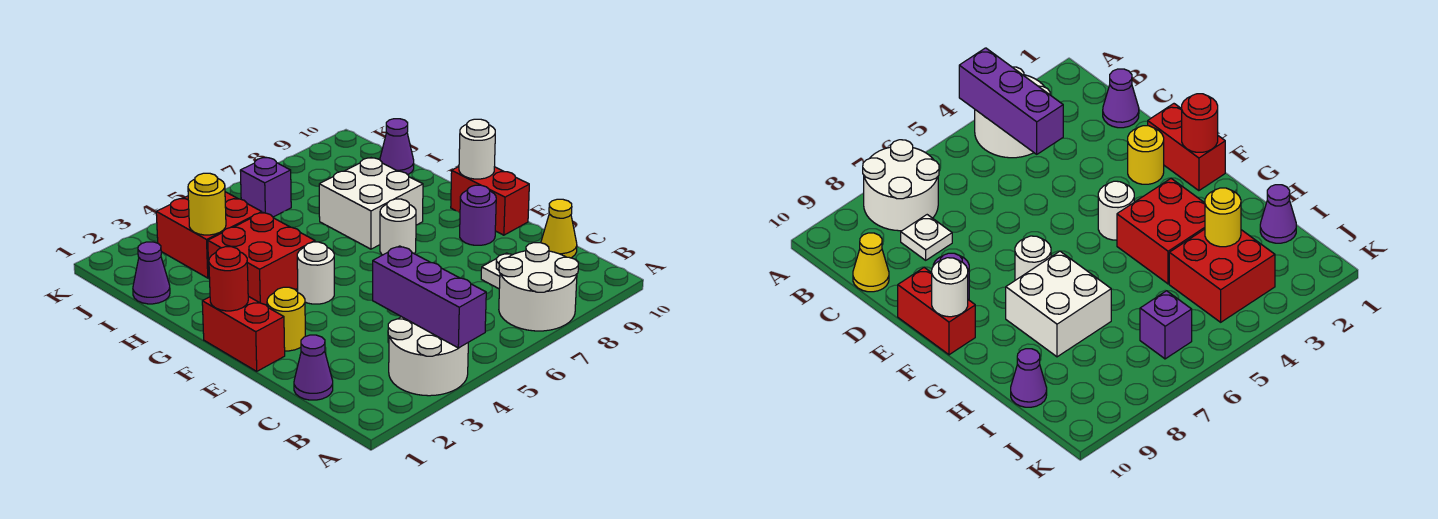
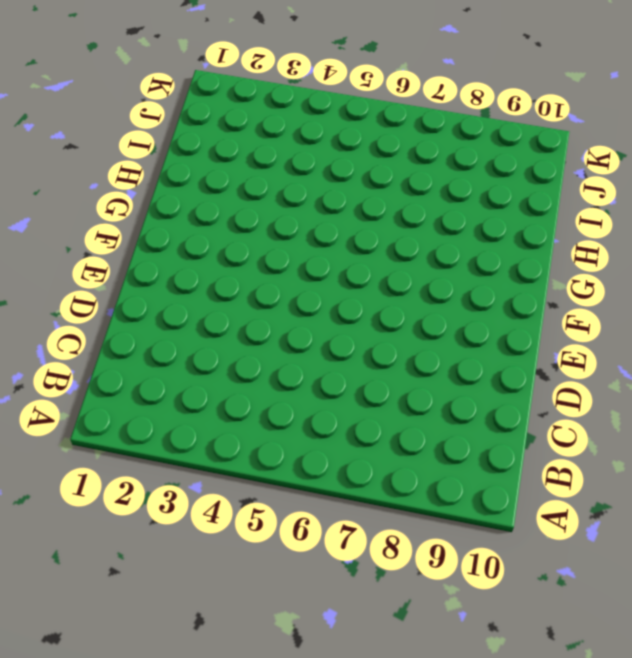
none -> white 2x2 round brick [388,317,468,396]
none -> white 2x2 round brick [499,243,578,331]
none -> purple 1x1 cone [294,335,333,400]

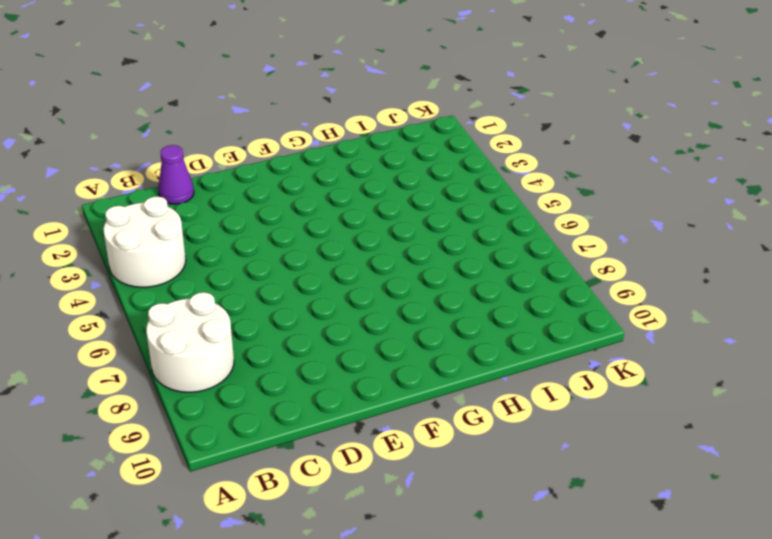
none -> white 1x1 plate [481,253,512,289]
none -> yellow 1x1 cone [541,199,577,258]
none -> red 1x2 brick [202,296,285,371]

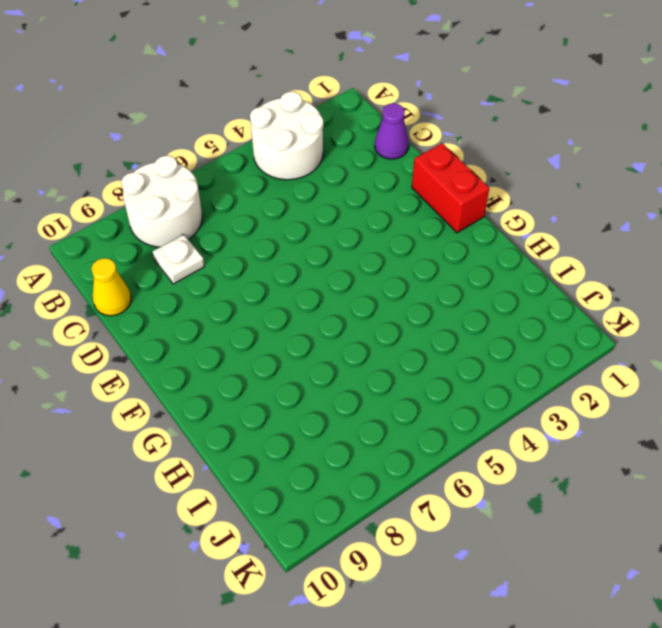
none -> yellow 1x1 round brick [267,287,305,351]
none -> purple 1x1 round brick [460,185,496,245]
none -> red 1x2 brick [451,167,529,235]

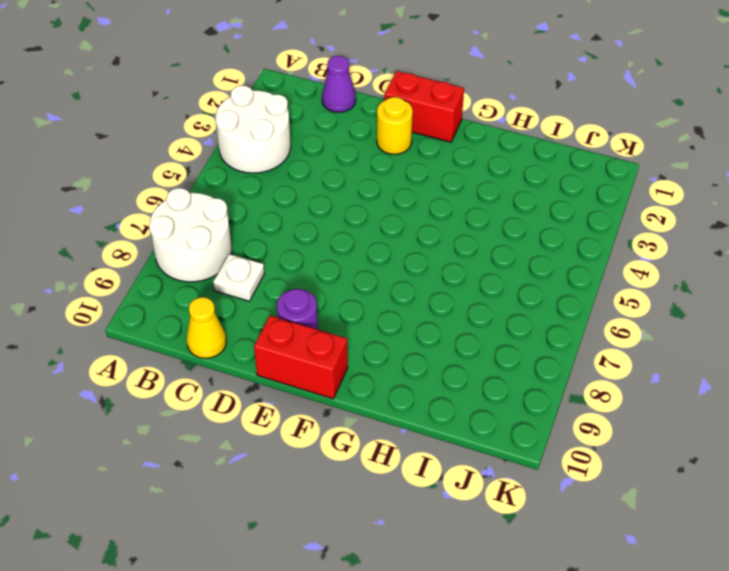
none -> white 1x1 round brick [297,242,334,304]
none -> white 1x1 round brick [380,199,416,255]
none -> red 2x2 brick [208,213,315,305]

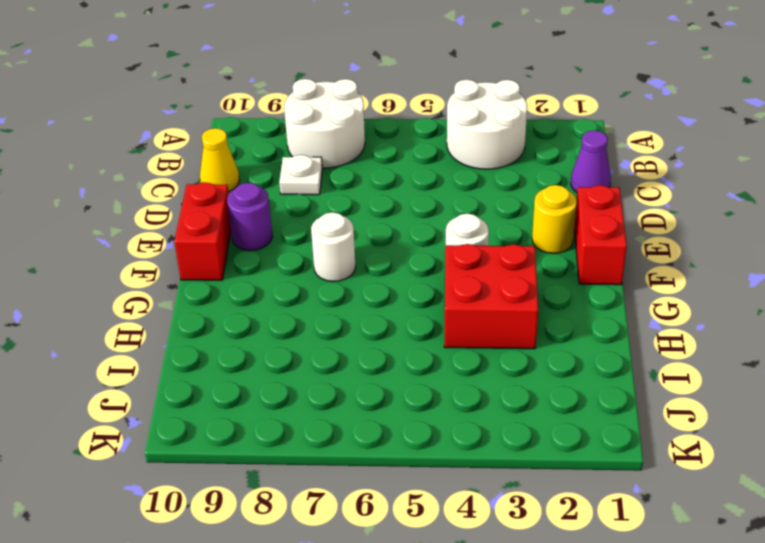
none -> white 2x2 brick [319,158,423,249]
none -> purple 1x1 cone [133,242,170,304]
none -> red 2x2 brick [156,192,262,278]

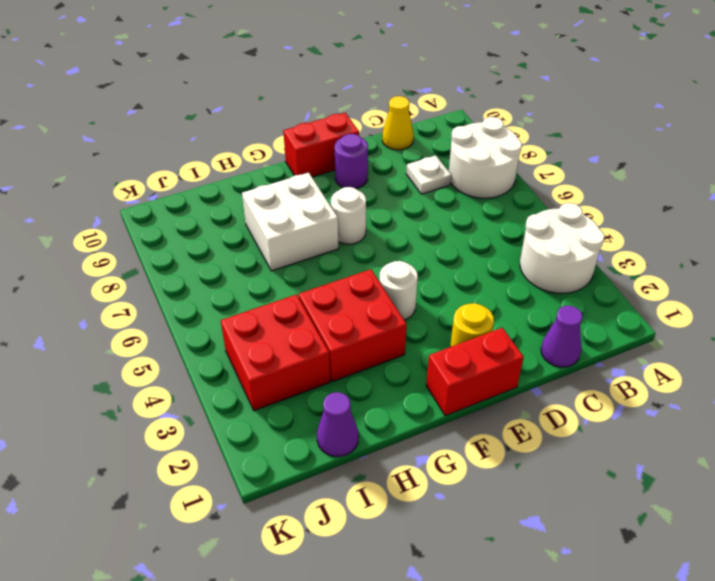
none -> purple 1x1 cone [380,119,414,175]
none -> purple 1x1 brick [240,158,291,217]
none -> purple 1x3 brick [373,246,486,348]

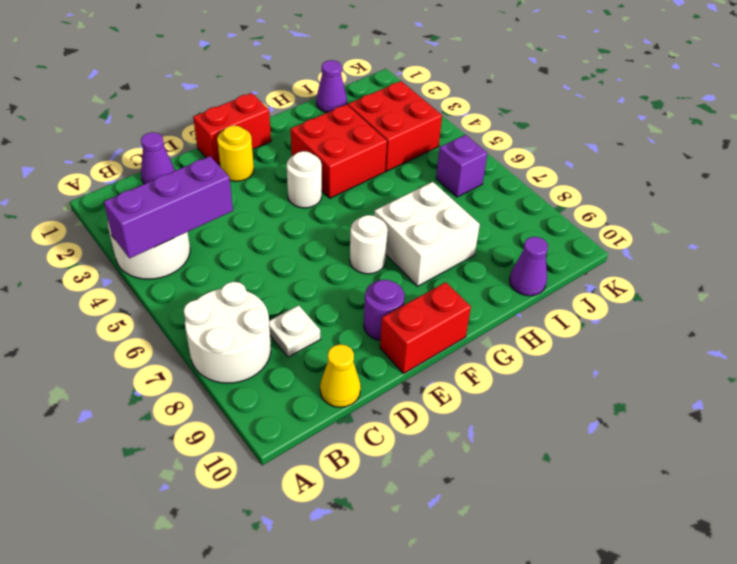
none -> red 1x1 round brick [209,247,248,311]
none -> white 1x1 round brick [459,119,495,179]
none -> yellow 1x1 round brick [188,173,226,235]

